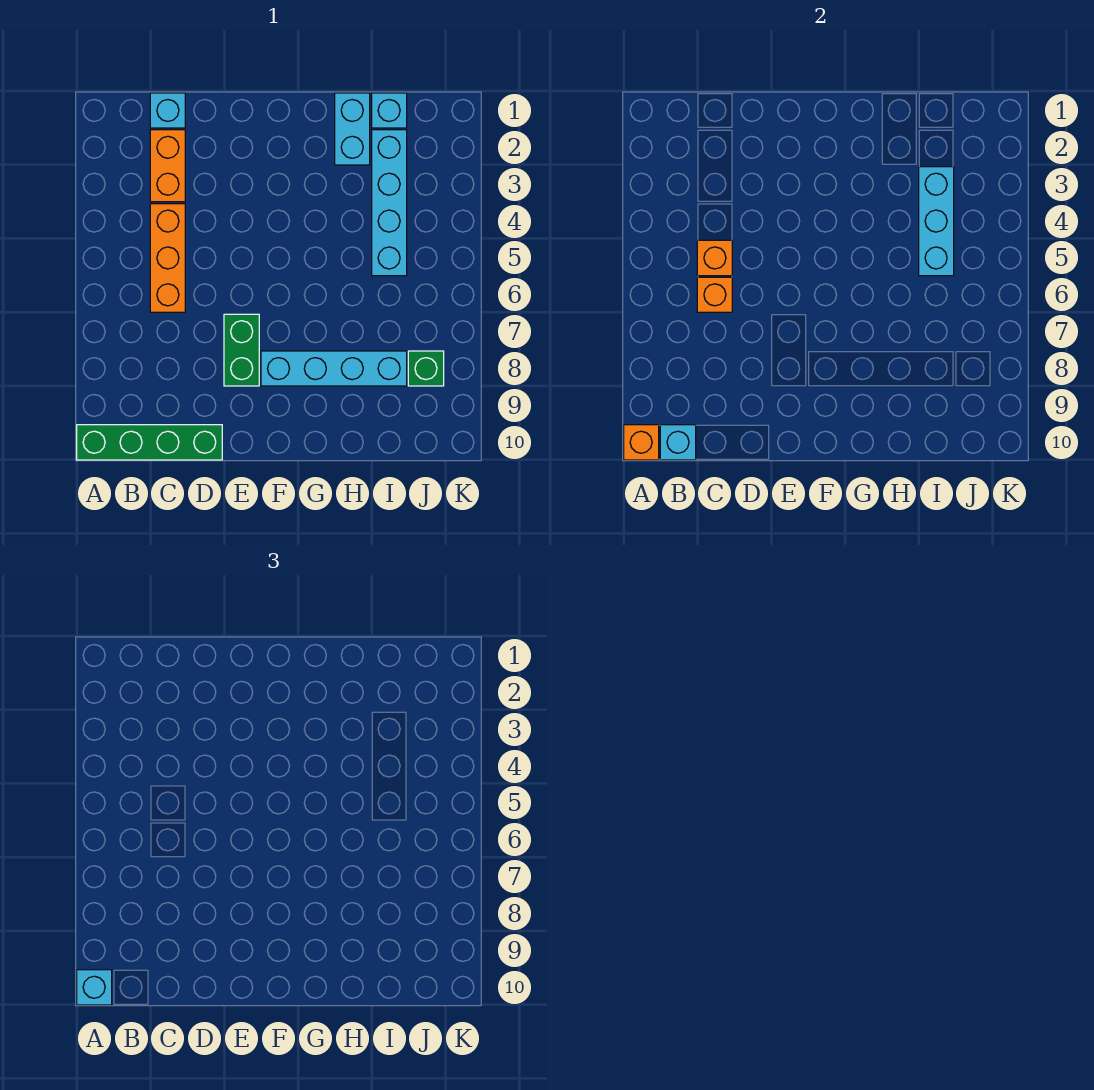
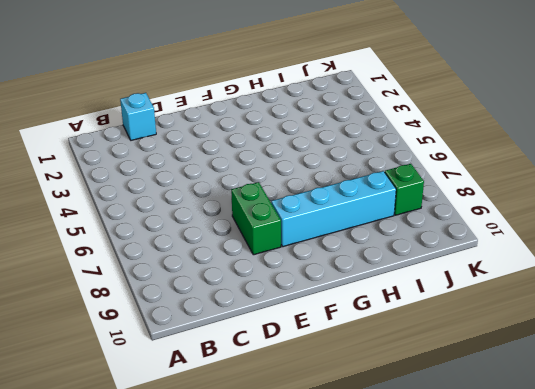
none -> green 1x4 brick [77,425,222,460]
none -> orange 1x2 brick [150,130,185,202]
none -> orange 1x3 brick [150,204,185,312]

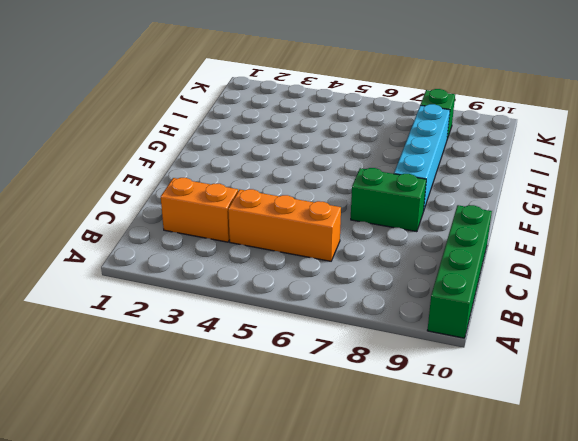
none -> cyan 1x1 brick [150,93,185,128]
none -> cyan 1x2 brick [335,93,370,165]
none -> cyan 1x1 brick [372,93,407,128]

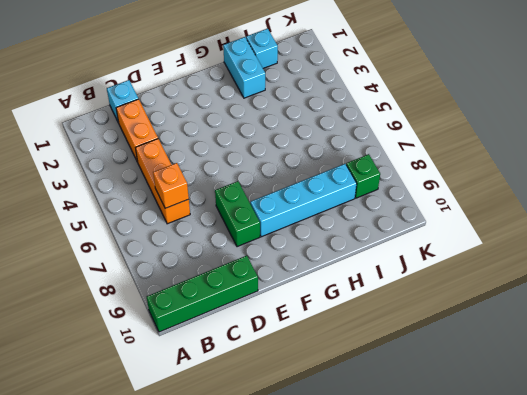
none -> cyan 1x4 brick [372,130,407,276]
none -> orange 1x1 brick [624,425,659,460]
none -> cyan 1x1 brick [660,425,696,460]

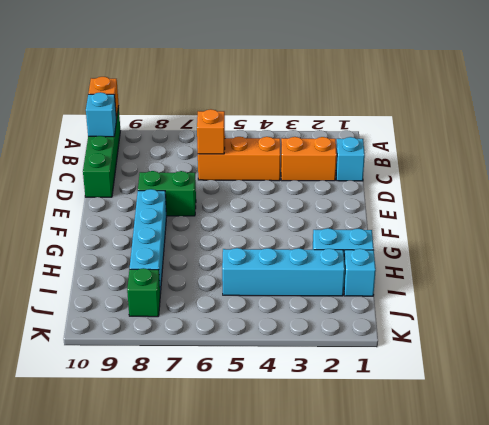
none -> orange 1x1 brick [697,240,732,276]
none -> cyan 1x3 brick [919,167,954,276]
none -> cyan 1x1 brick [77,970,112,1005]

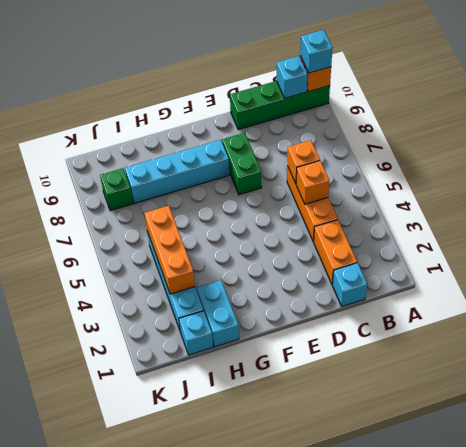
orange 1x3 brick [145,206,195,294] -> cyan 1x3 brick [919,167,954,276]

